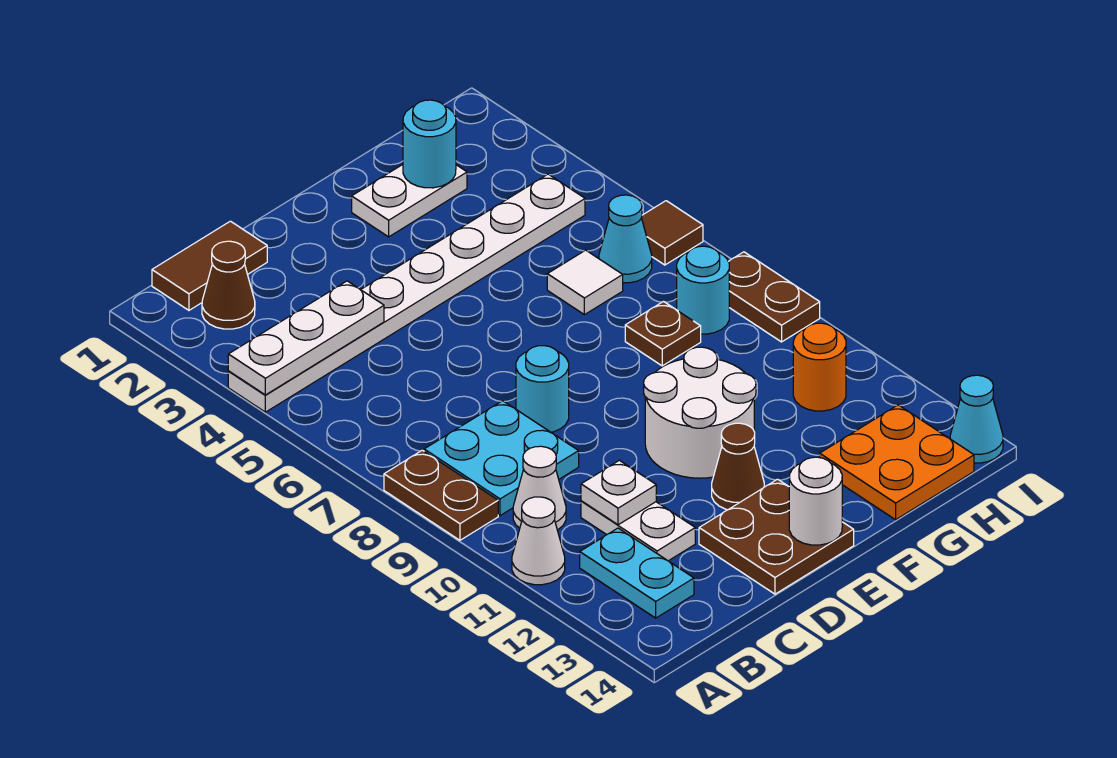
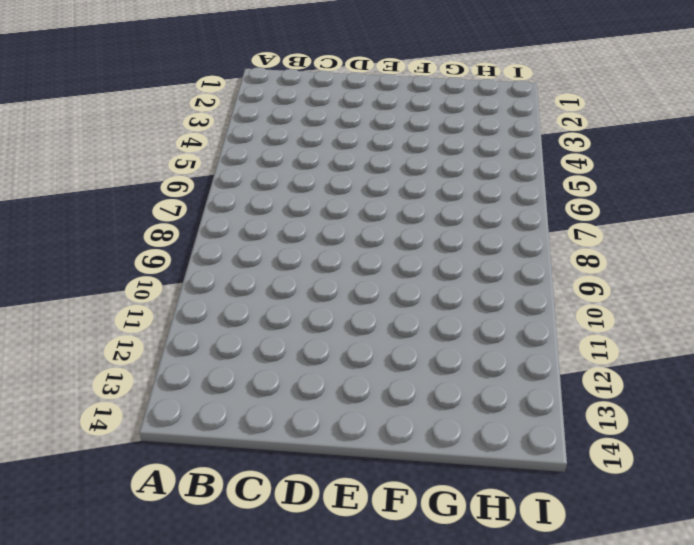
none -> white 1x8 plate [228,174,585,412]
none -> brown 1x2 plate [384,450,498,540]
none -> white 1x1 cone [512,497,565,585]

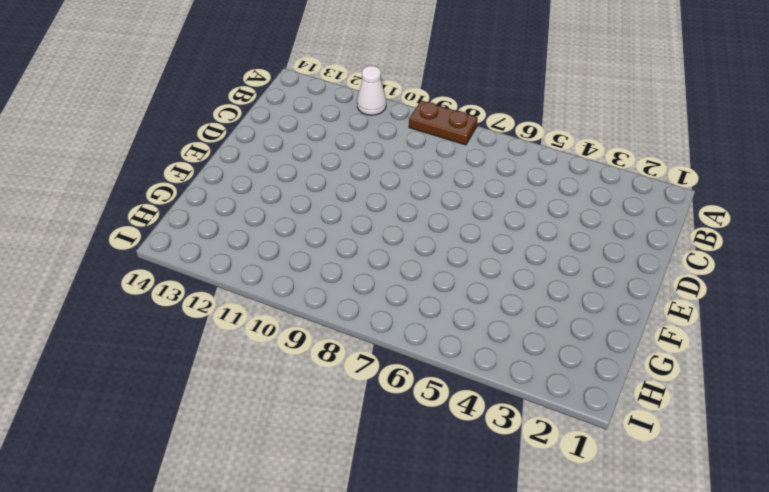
none -> white 1x8 plate [228,174,585,412]
none -> brown 1x2 tile [152,221,267,310]
none -> brown 1x1 cone [202,241,255,329]

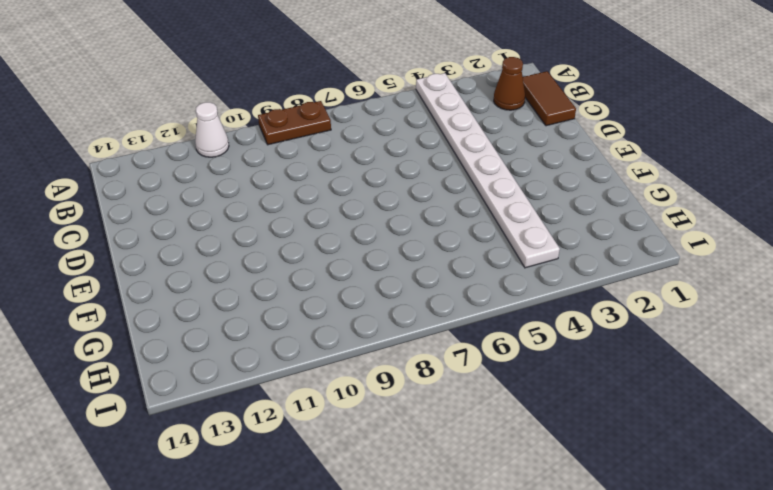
none -> cyan 2x2 plate [424,401,579,516]
none -> white 1x1 cone [513,446,566,530]
none -> cyan 1x2 plate [580,528,694,618]

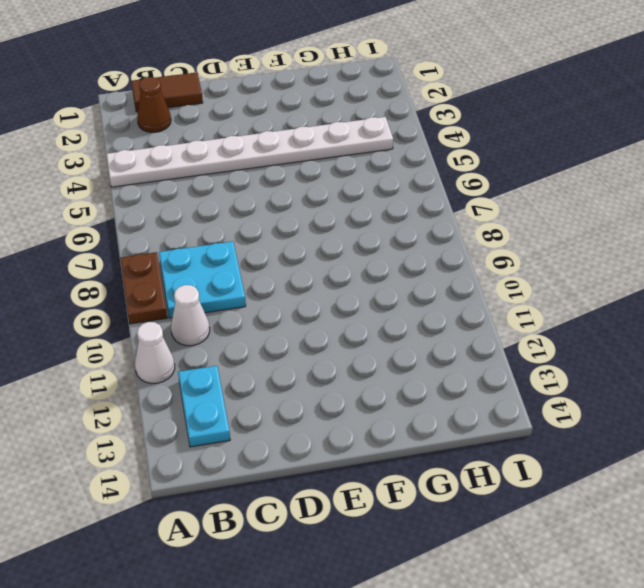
none -> white 1x2 plate [581,501,695,561]
none -> cyan 1x1 round brick [516,346,569,432]
none -> brown 2x2 plate [699,479,854,594]

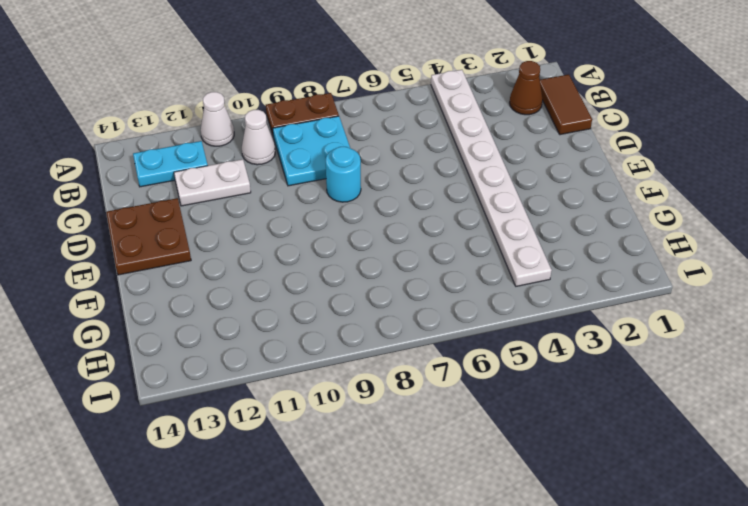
none -> white 2x2 round brick [644,347,756,478]
none -> brown 1x1 cone [712,423,764,510]
none -> white 1x2 plate [352,165,467,237]

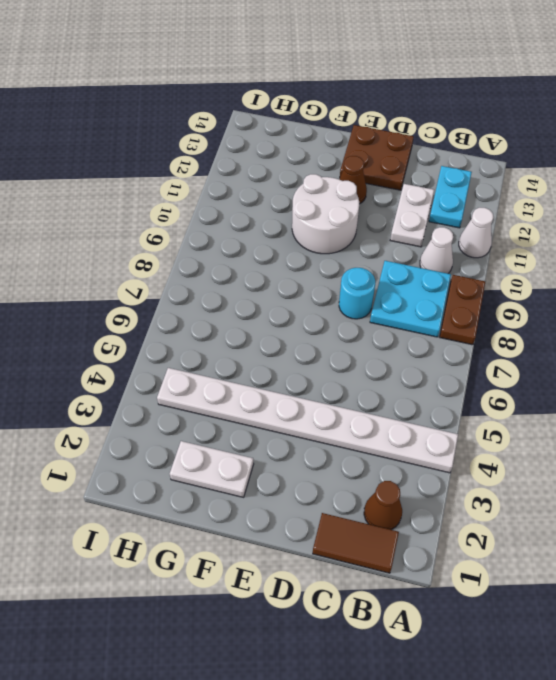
none -> white 1x1 tile [547,250,623,315]
none -> brown 1x1 plate [625,302,701,366]
none -> orange 2x2 plate [820,405,974,520]

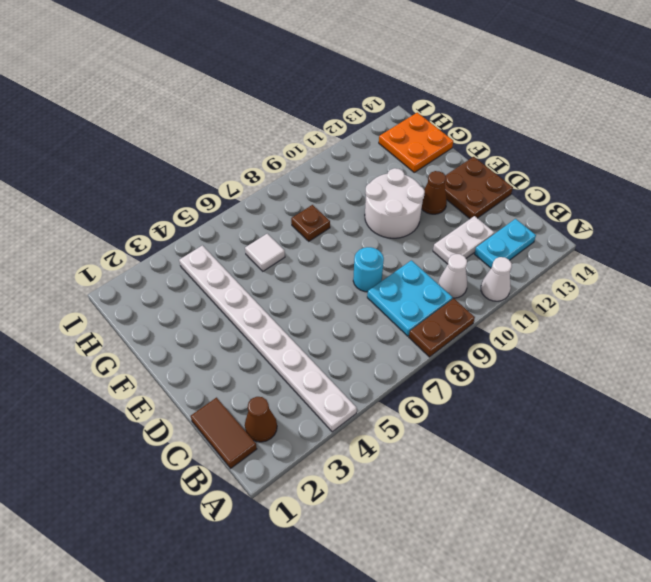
none -> white 1x2 plate [352,165,467,237]
none -> cyan 1x1 cone [599,195,652,283]
none -> cyan 1x1 round brick [677,246,729,334]

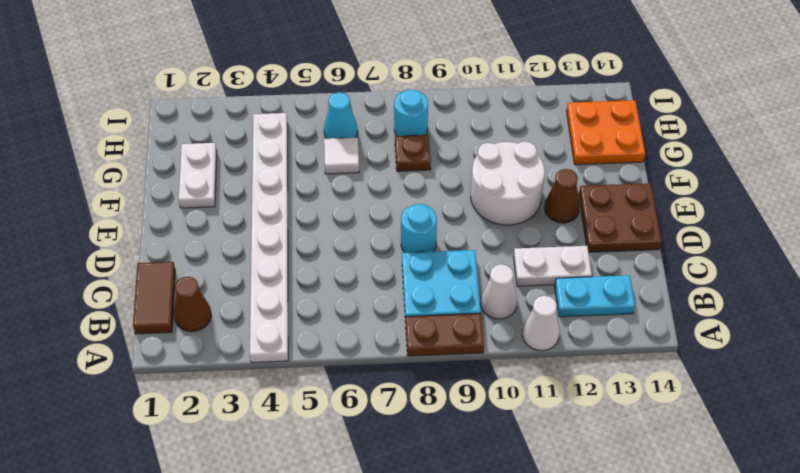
none -> orange 1x1 round brick [793,323,846,411]
none -> brown 1x1 tile [642,201,703,265]
none -> brown 1x2 plate [729,252,820,342]

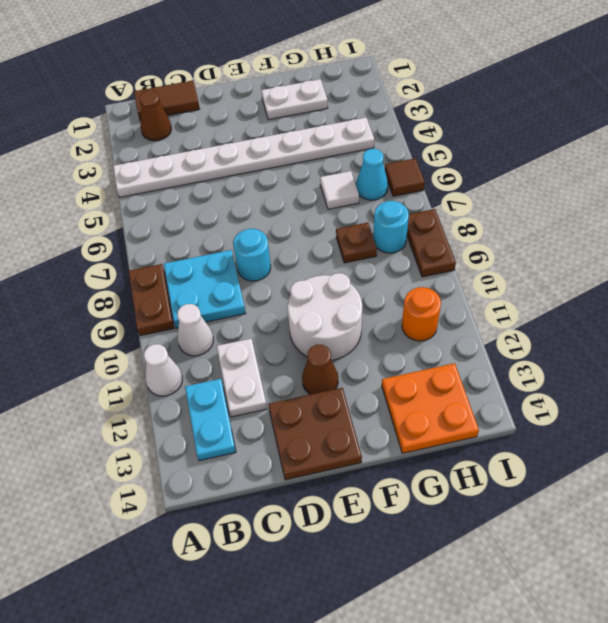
none -> cyan 1x1 cone [950,375,1003,463]
none -> white 1x3 plate [228,281,384,395]
none -> white 1x1 plate [581,460,656,525]

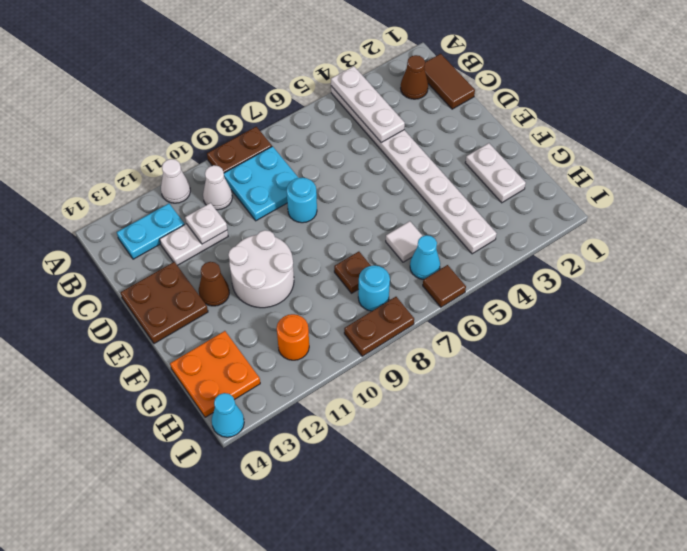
none -> white 1x1 round brick [789,457,842,545]
none -> cyan 1x1 round brick [403,100,456,188]

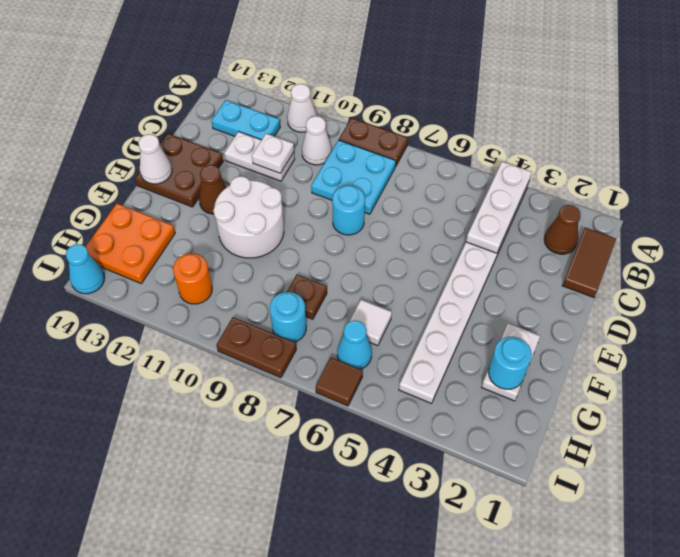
white 1x1 cone [138,134,172,184] -> white 1x1 round brick [789,457,842,545]

